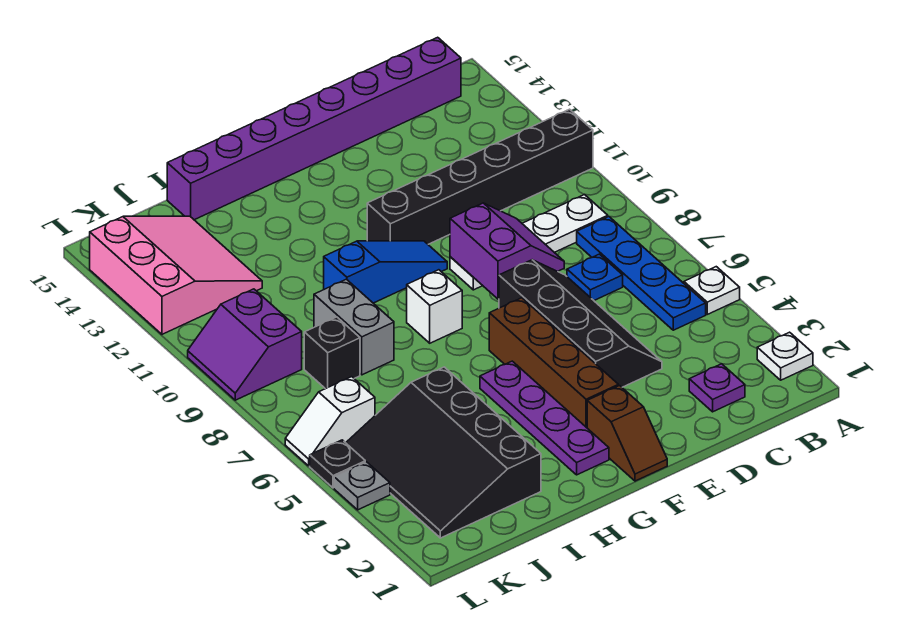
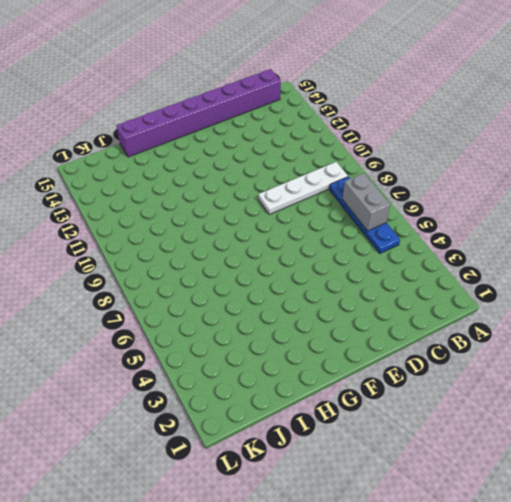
grey 1x2 brick [342,173,390,231] -> grey 1x2 brick moved to [314,279,394,375]
none -> white 1x1 plate [757,332,813,380]
none -> white 1x1 plate [684,267,740,314]
none -> black 1x6 brick [367,109,593,244]

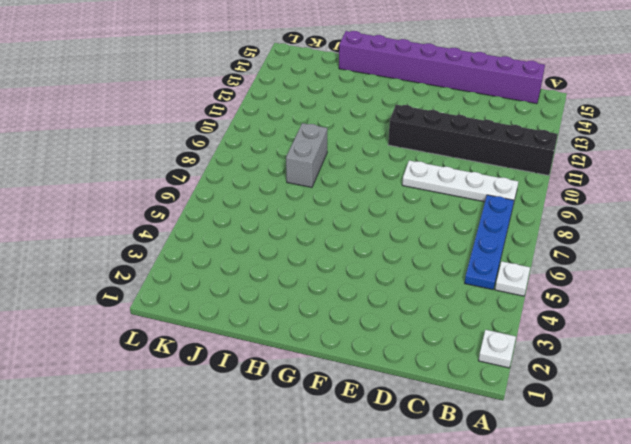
none -> purple 1x1 plate [689,364,745,412]
none -> blue 1x1 plate [567,254,623,300]
none -> black 2x4 slope [499,260,662,387]

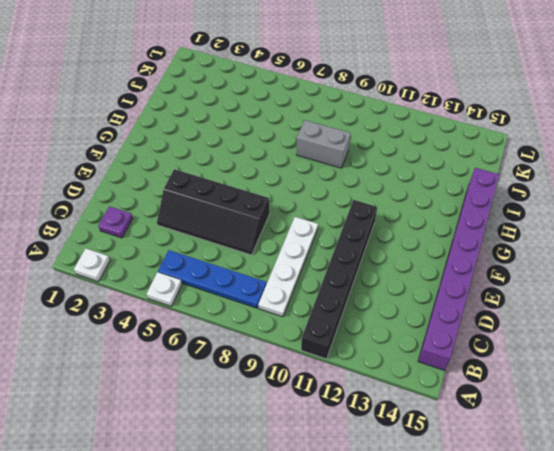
none -> blue 1x1 plate [567,254,623,300]
none -> brown 1x2 slope [587,386,667,481]
none -> brown 1x4 brick [489,298,618,428]

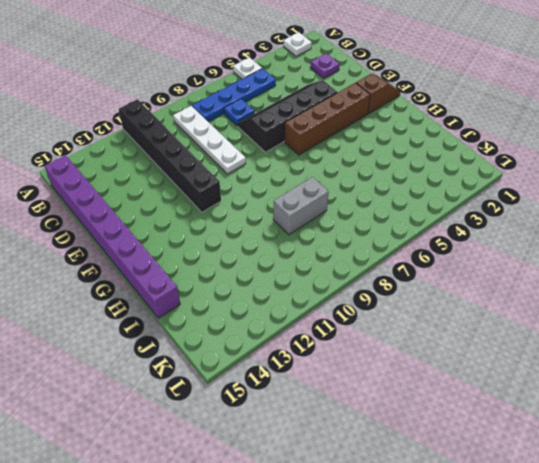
none -> blue 1x3 slope [324,241,447,303]
none -> purple 1x4 plate [480,361,609,475]
none -> white 1x1 brick [407,270,462,343]

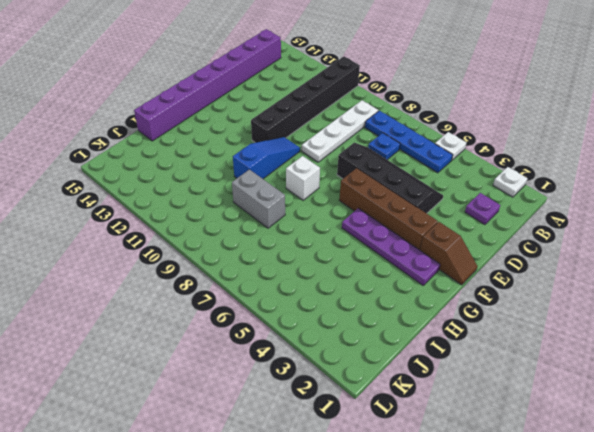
none -> black 3x4 slope [346,367,541,538]
none -> black 1x1 brick [304,317,360,389]
none -> pink 3x3 slope [90,216,262,334]

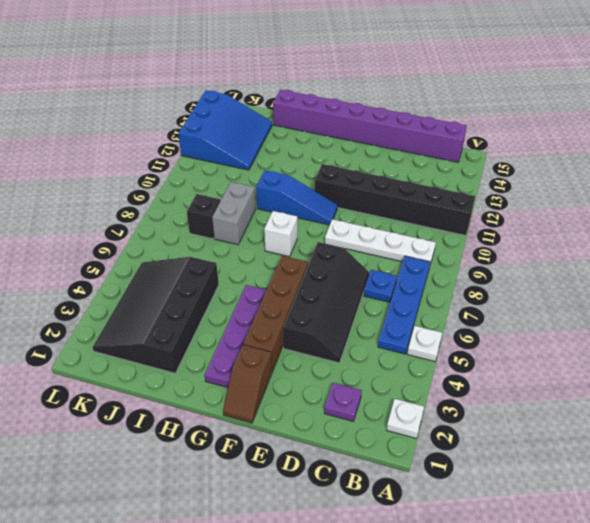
blue 3x3 slope [178,90,272,170] -> pink 3x3 slope [90,216,262,334]
none -> white 1x2 slope [285,377,375,466]
none -> purple 2x2 slope [188,289,302,400]
none -> grey 1x1 plate [334,462,390,510]

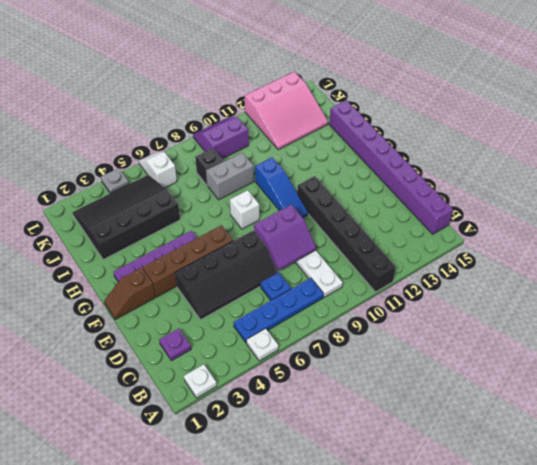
none -> black 1x1 plate [310,440,365,488]

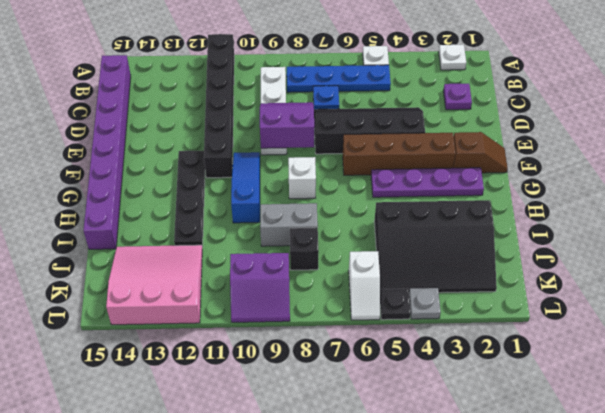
black 1x4 plate [174,151,205,247] -> none

